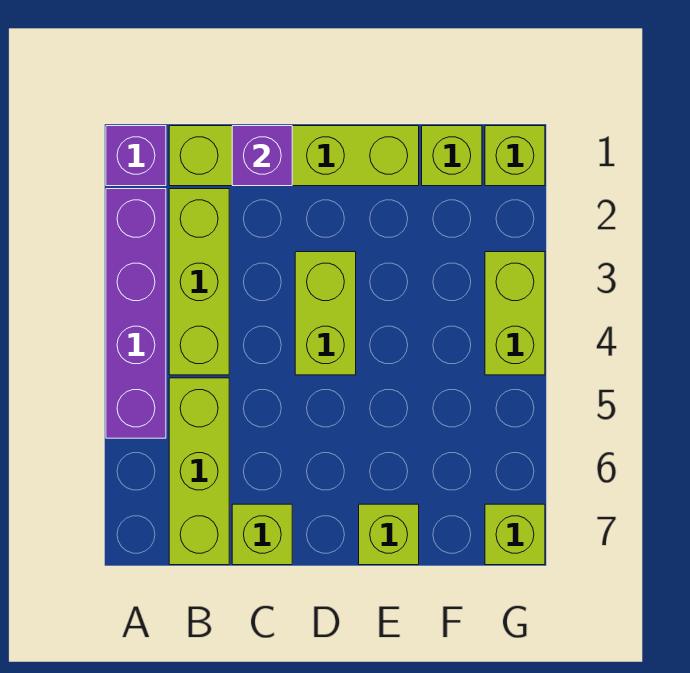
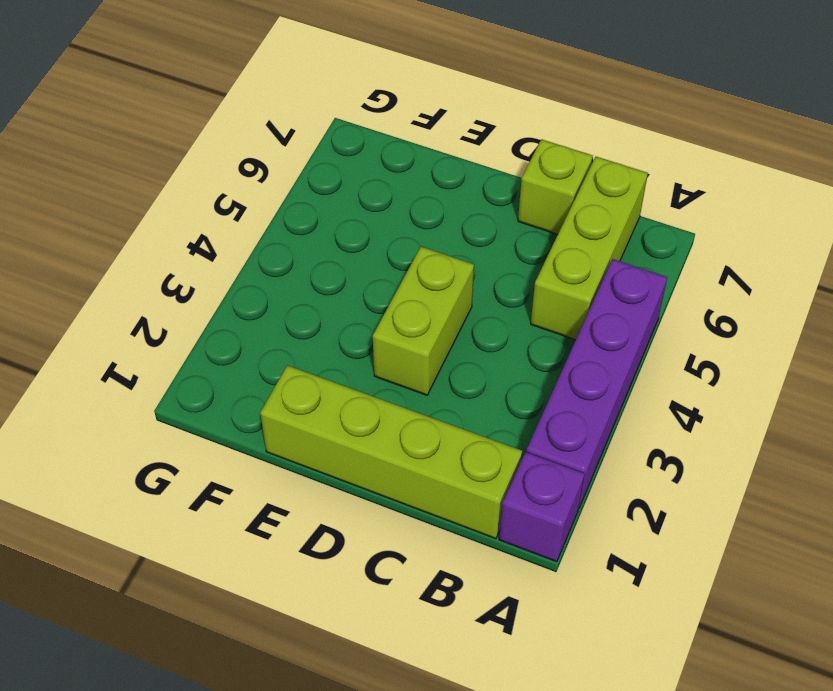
none -> lime 1x3 brick [169,189,229,375]
none -> lime 1x1 brick [359,504,419,565]
none -> lime 1x1 brick [422,126,482,186]

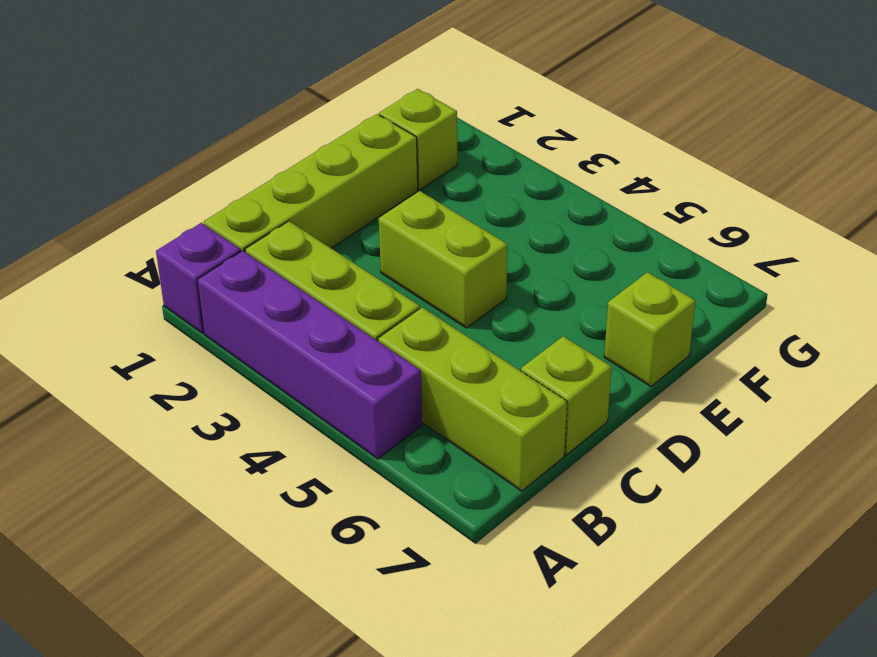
none -> lime 1x1 brick [485,126,545,186]
none -> lime 1x2 brick [485,252,545,375]
none -> lime 1x1 brick [485,504,545,565]

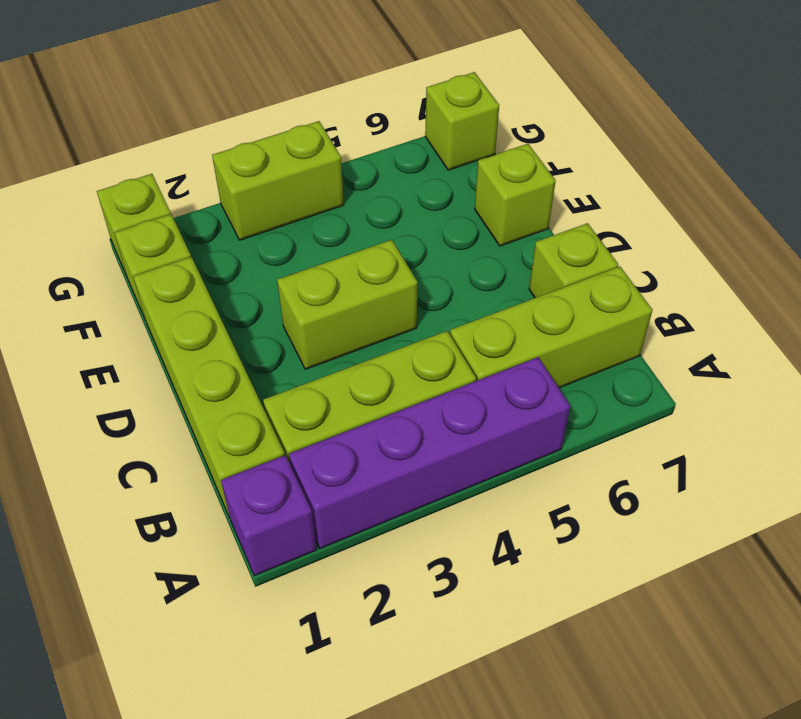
none -> purple 1x1 brick [232,126,292,186]

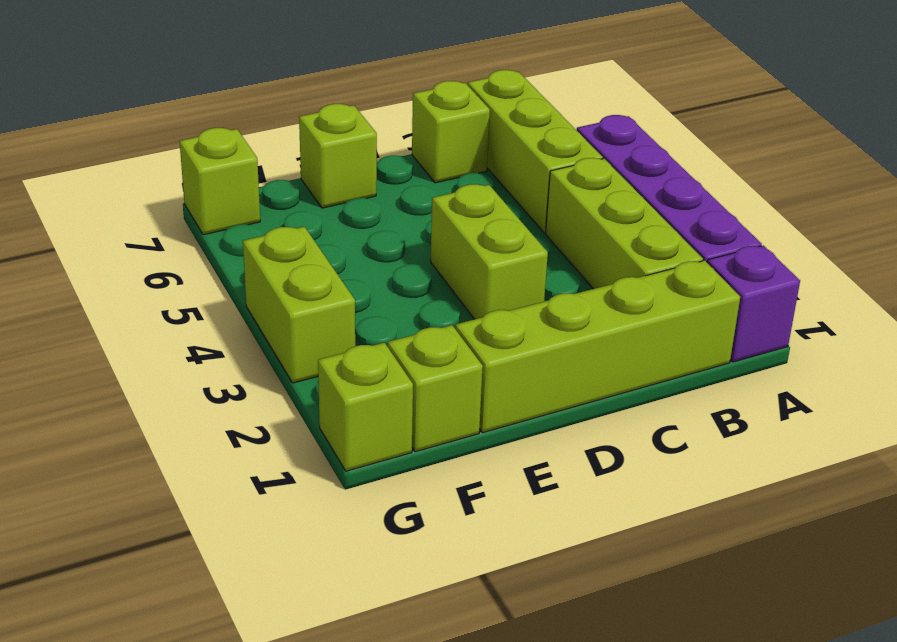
none -> purple 1x1 brick [232,126,292,186]

